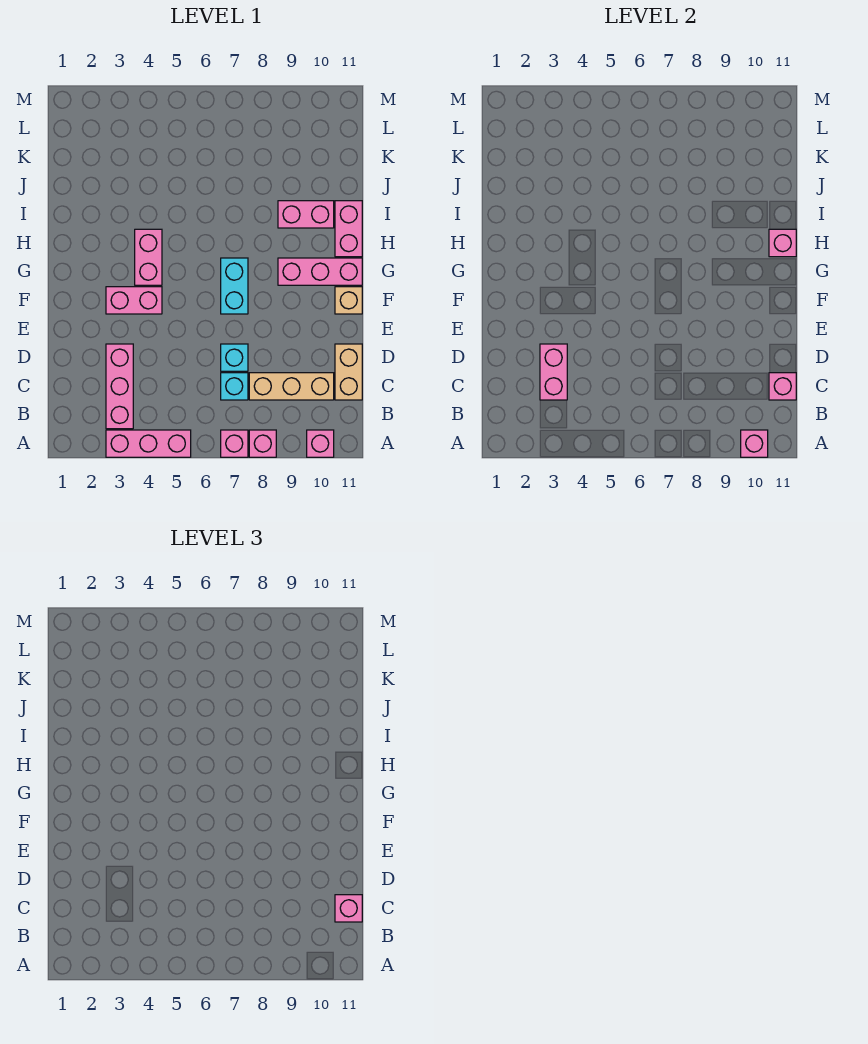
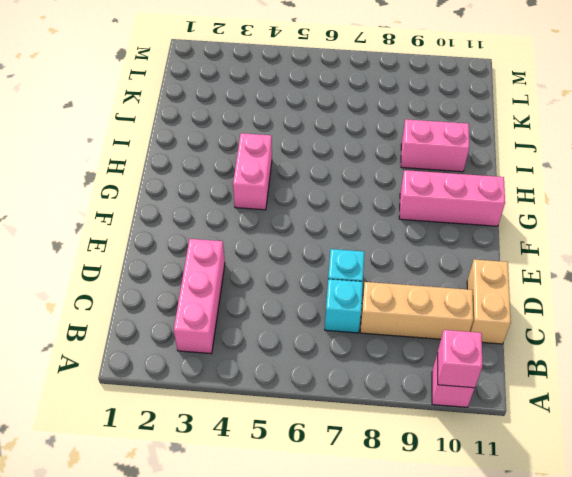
none -> pink 1x3 brick [106,430,191,457]
none -> pink 1x1 brick [221,430,248,457]
none -> pink 1x1 brick [249,430,276,457]

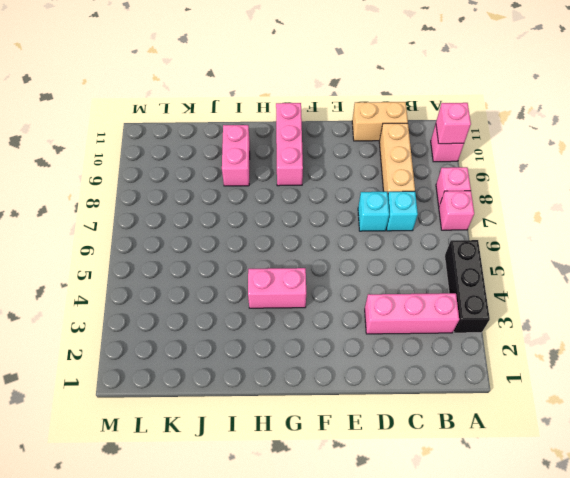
black 1x3 brick [445,240,490,333] -> pink 1x3 brick [106,430,191,457]
none -> pink 1x2 brick [106,287,162,314]
none -> cyan 1x2 brick [221,258,248,314]
none -> tan 1x1 brick [335,287,362,314]

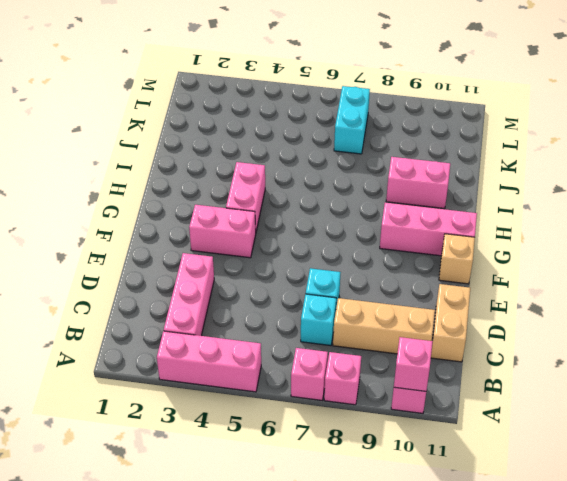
cyan 1x2 brick [334,86,370,154] -> cyan 1x2 brick moved to [221,258,248,314]
none -> pink 1x2 brick [335,201,362,257]
none -> pink 1x2 brick [540,344,567,400]
none -> pink 1x1 brick [769,373,796,400]

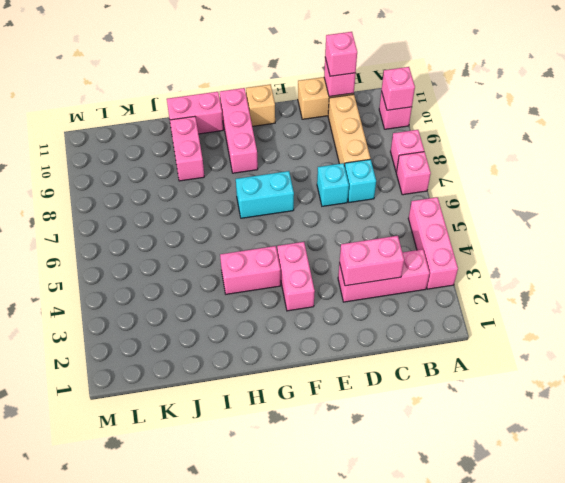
none -> pink 1x1 brick [769,229,796,257]

